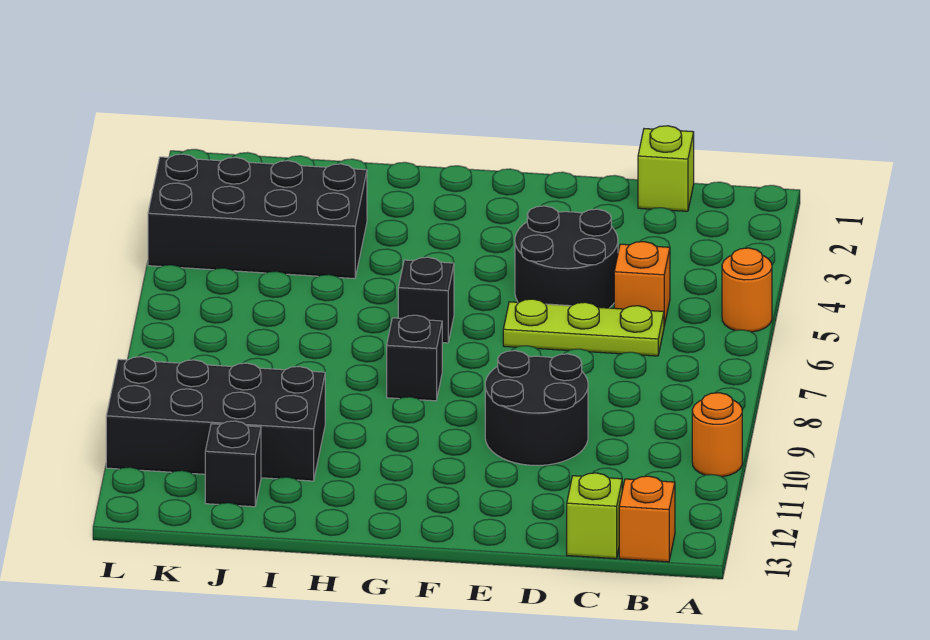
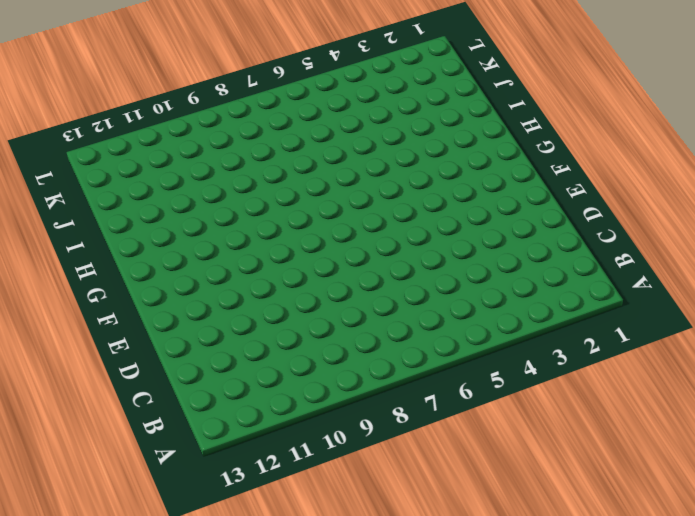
none -> orange 1x1 round brick [722,248,772,332]
none -> orange 1x1 round brick [692,393,742,477]
none -> orange 1x1 brick [619,476,675,562]

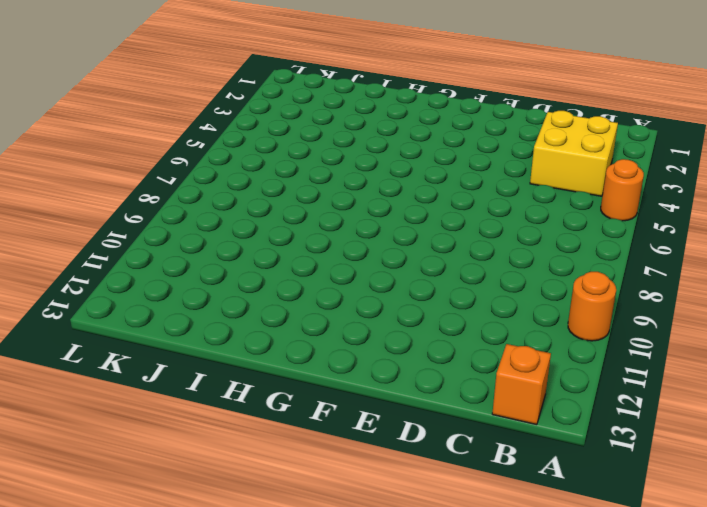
yellow 2x2 brick [530,111,618,196] -> none
none -> lime 1x1 brick [638,126,694,211]
none -> orange 1x1 brick [614,242,670,326]
none -> lime 1x3 plate [503,299,664,356]

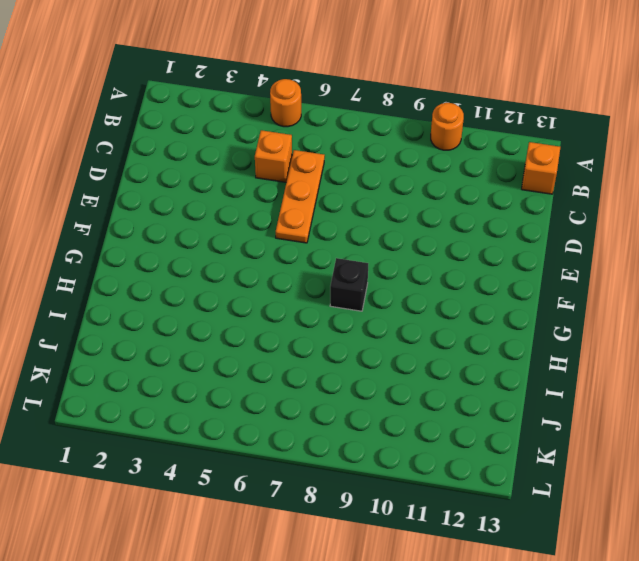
orange 1x3 plate [276,150,325,243] -> lime 1x3 plate [503,299,664,356]
none -> lime 1x1 brick [638,126,694,211]
none -> lime 1x1 brick [567,473,622,559]
none -> black 2x2 round brick [515,206,618,308]

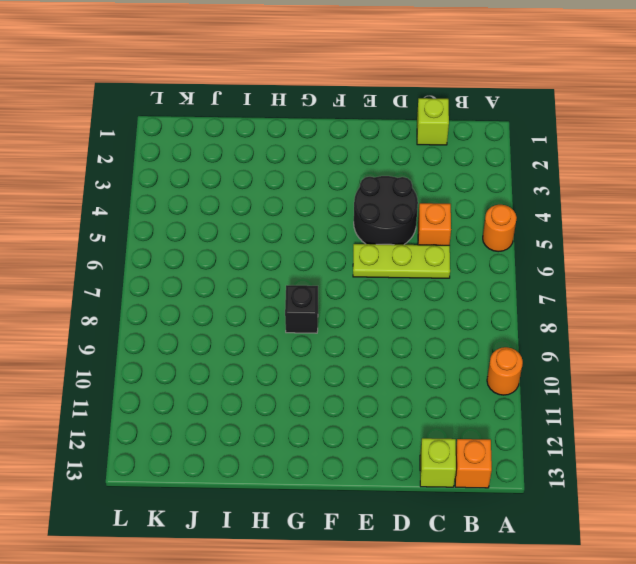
none -> black 2x2 round brick [485,351,588,466]
none -> black 1x1 brick [398,257,454,343]
none -> black 2x4 brick [148,154,367,279]

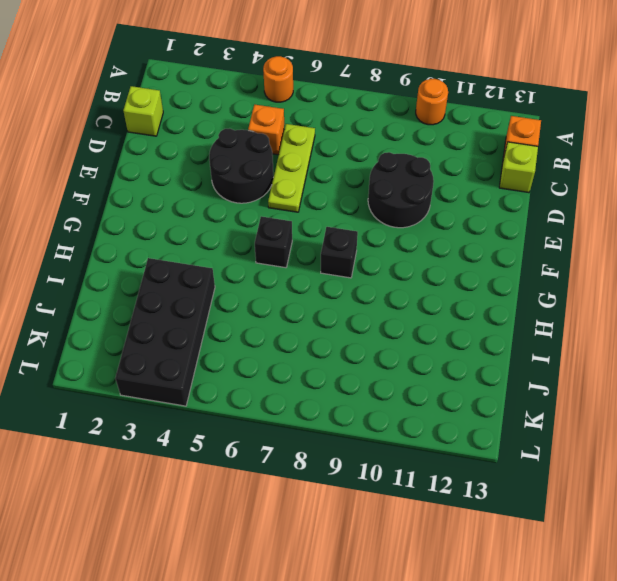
none -> black 2x4 brick [106,357,325,481]
none -> black 1x1 brick [205,421,261,507]

